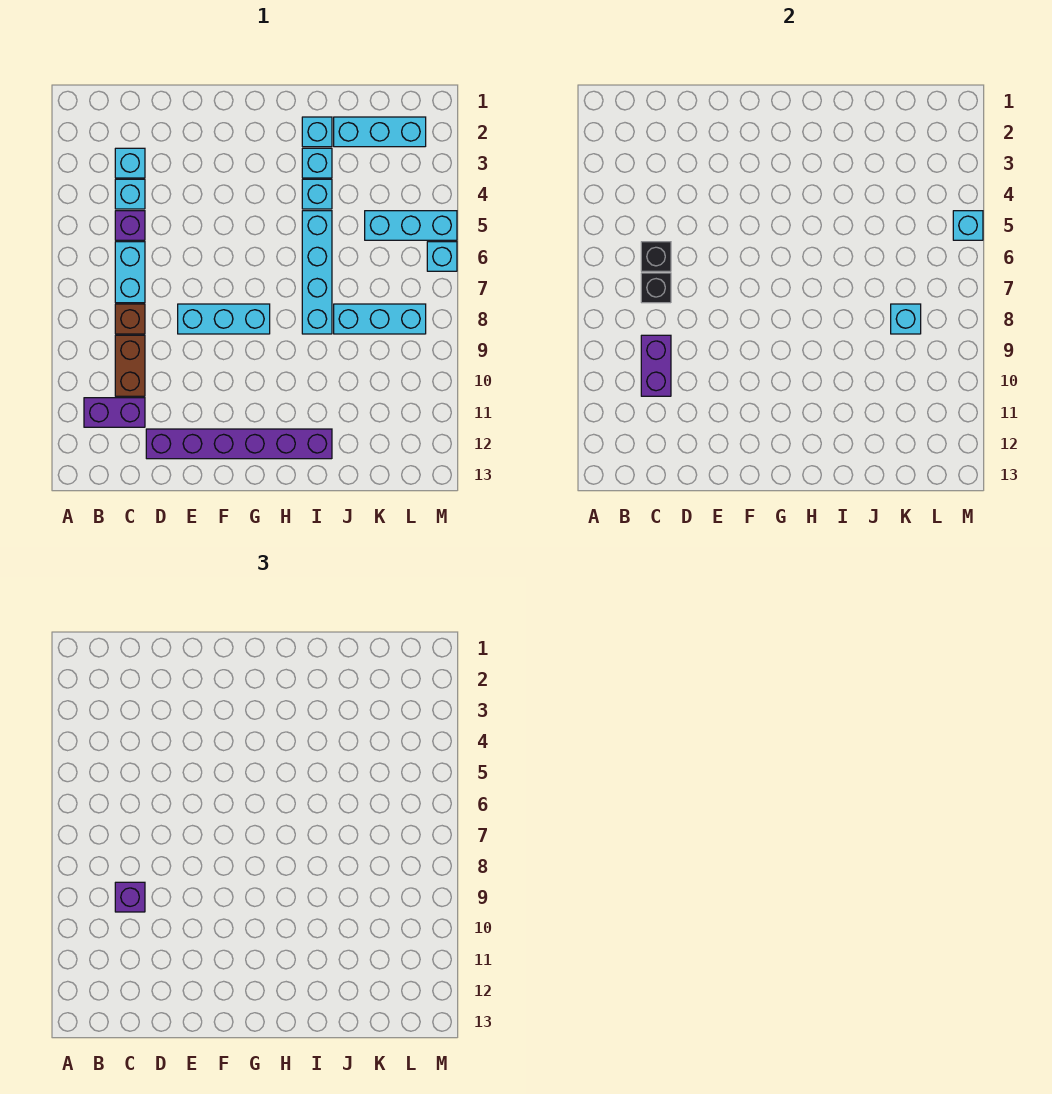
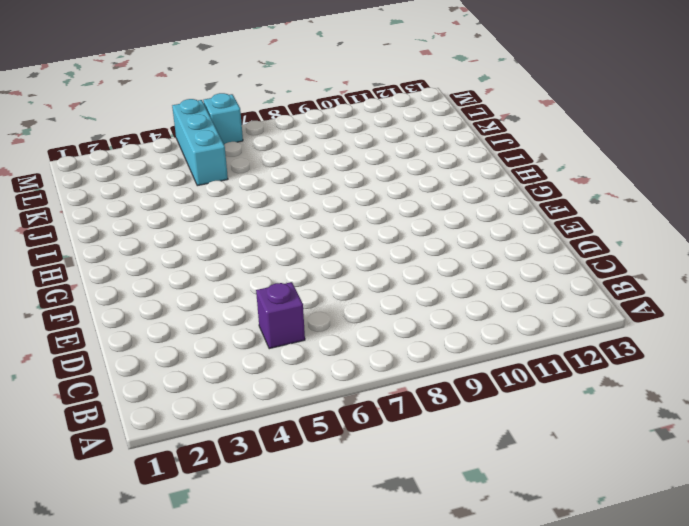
none -> purple 1x2 brick [84,398,145,427]
none -> cyan 1x1 brick [115,148,145,178]
none -> cyan 1x1 brick [115,179,145,209]

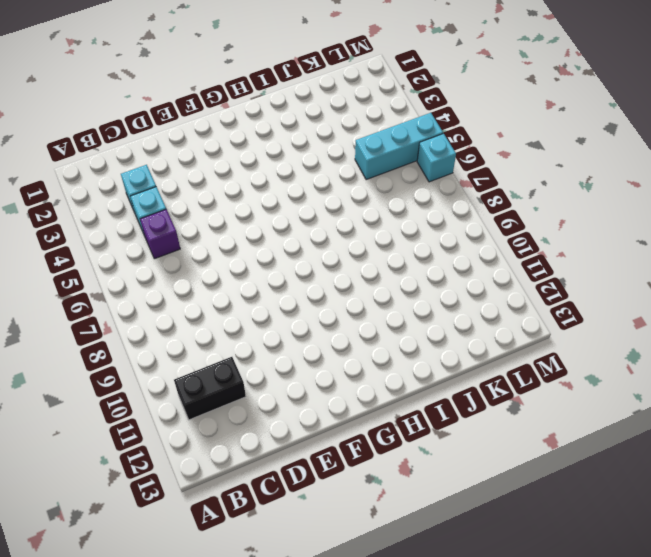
black 1x2 brick [174,357,246,420] -> purple 1x2 brick [84,398,145,427]
none -> cyan 1x2 brick [115,242,145,303]
none -> brown 1x1 brick [115,304,145,334]
none -> brown 1x2 brick [115,335,145,396]

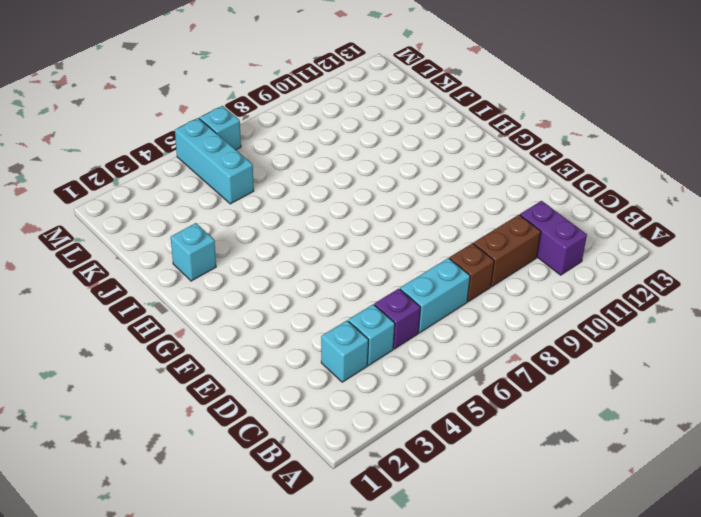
none -> purple 1x6 brick [146,429,332,459]
none -> cyan 1x3 brick [178,304,270,334]
none -> cyan 1x1 brick [302,148,332,178]

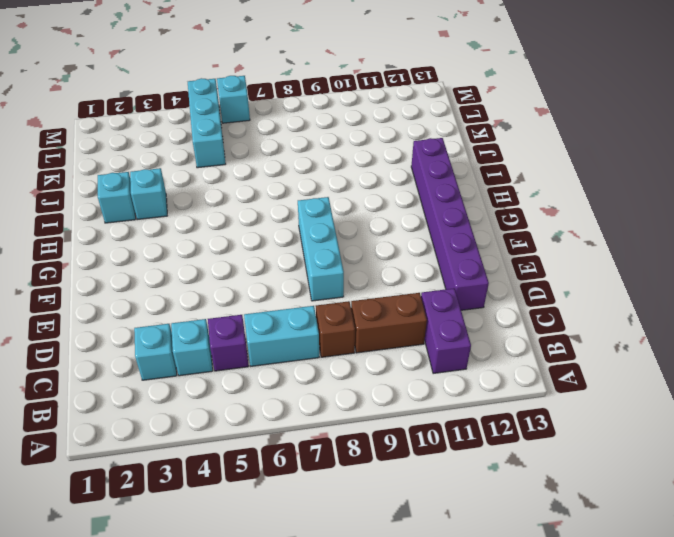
none -> cyan 1x1 brick [302,179,332,209]
none -> cyan 1x4 brick [302,211,332,334]
none -> cyan 1x3 brick [334,117,426,147]

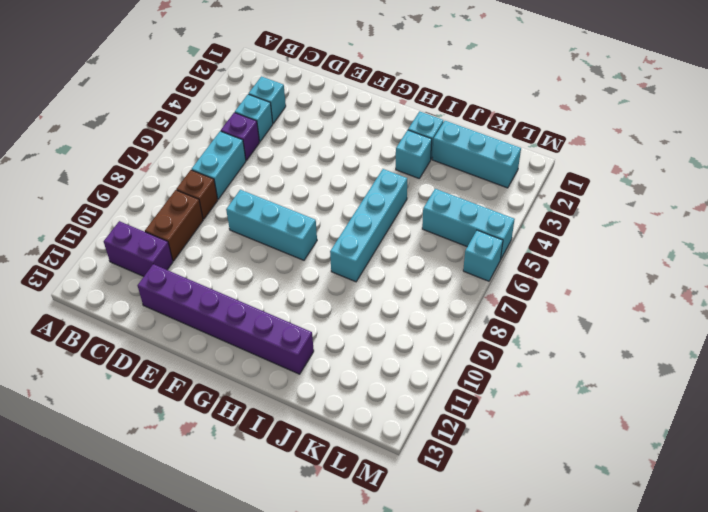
none -> cyan 1x1 brick [302,179,332,209]
none -> cyan 1x3 brick [334,304,426,334]
none -> black 1x1 brick [641,242,671,271]

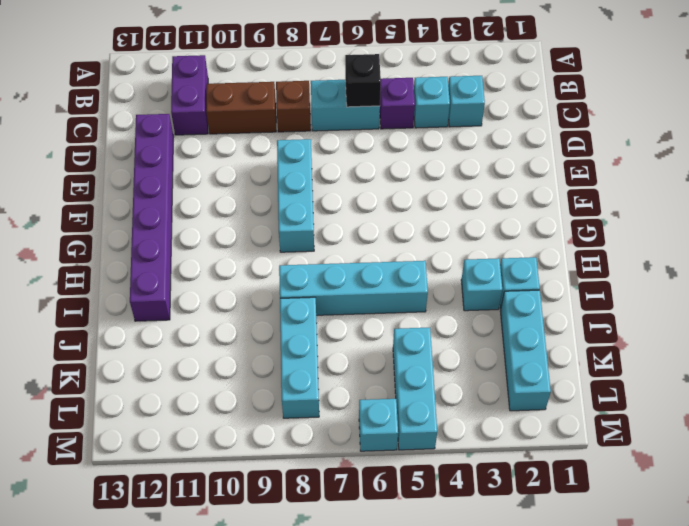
none -> cyan 1x1 brick [302,179,332,209]
none -> black 1x1 brick [641,273,671,303]
none -> purple 1x2 brick [641,335,671,396]

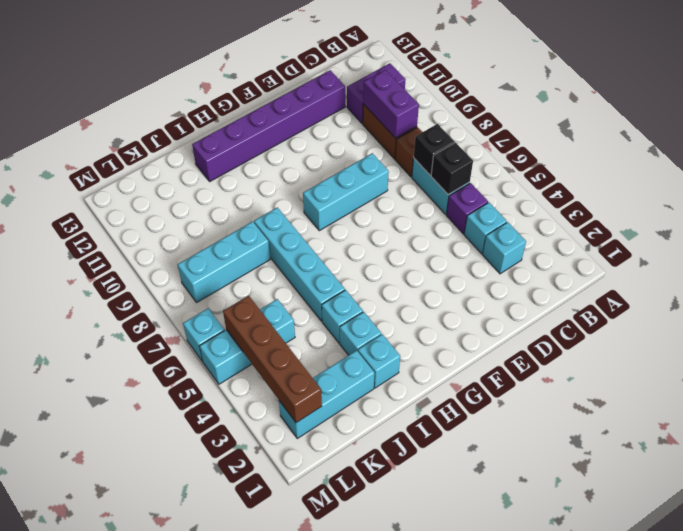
brown 1x4 brick [223,296,322,423] -> none
none -> cyan 1x1 brick [891,304,921,334]
none -> cyan 1x1 brick [953,211,983,240]
none -> purple 1x1 brick [115,882,145,912]

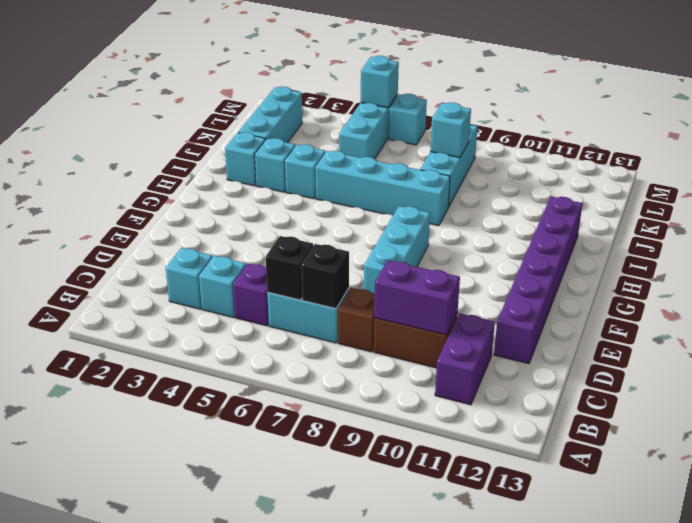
none -> purple 1x1 brick [115,882,145,912]

